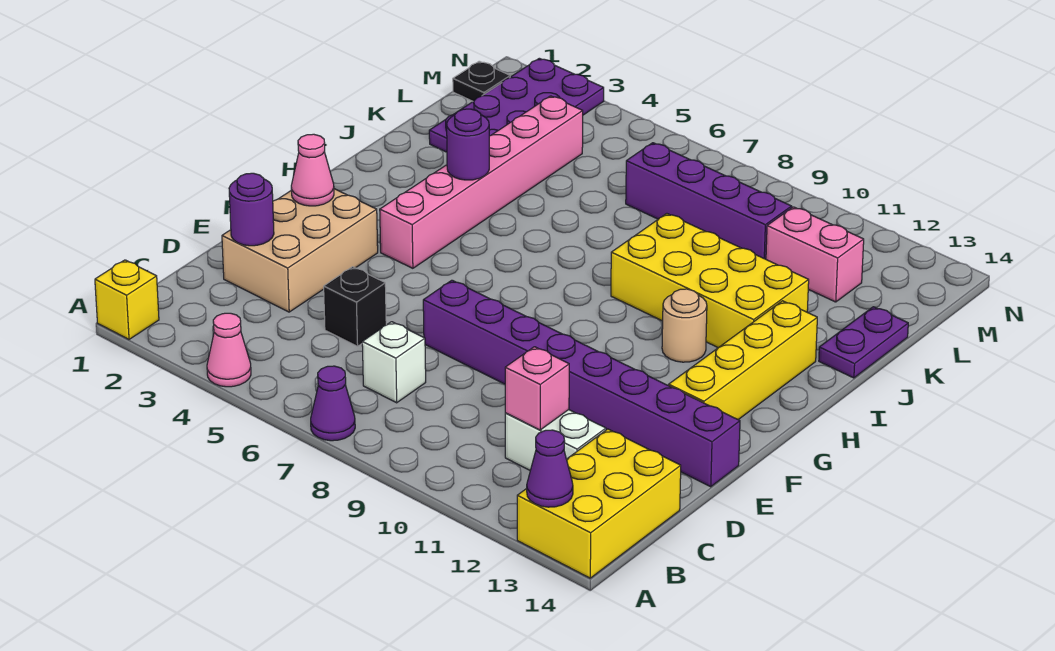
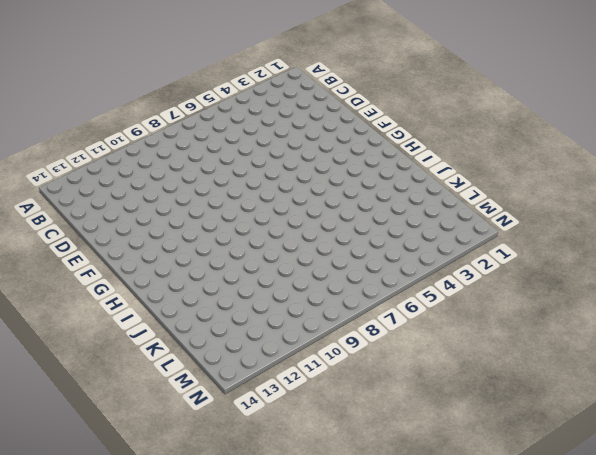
none -> yellow 1x1 brick [95,260,159,339]
none -> pink 1x1 cone [207,313,251,387]
none -> purple 1x1 cone [311,366,355,441]

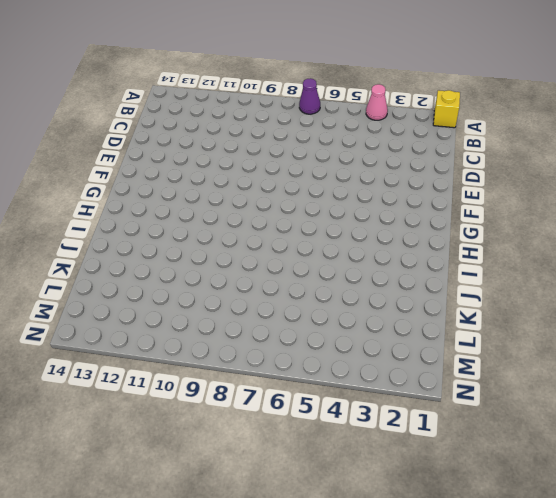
none -> yellow 2x3 brick [517,429,681,578]
none -> white 1x1 brick [362,322,426,403]
none -> white 1x2 brick [505,410,606,470]

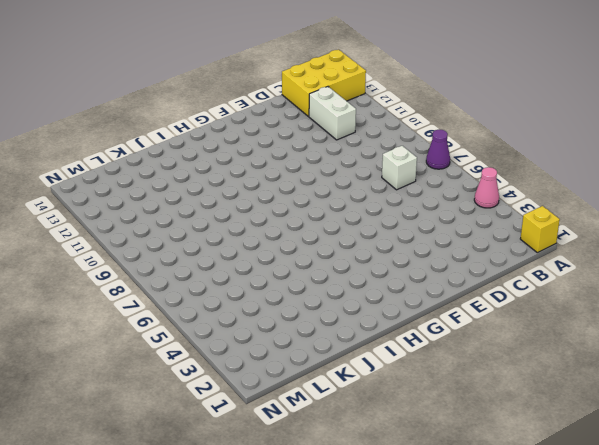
none -> tan 2x3 brick [222,189,378,312]
none -> black 1x1 brick [324,267,386,346]
none -> purple 1x8 brick [423,280,740,487]

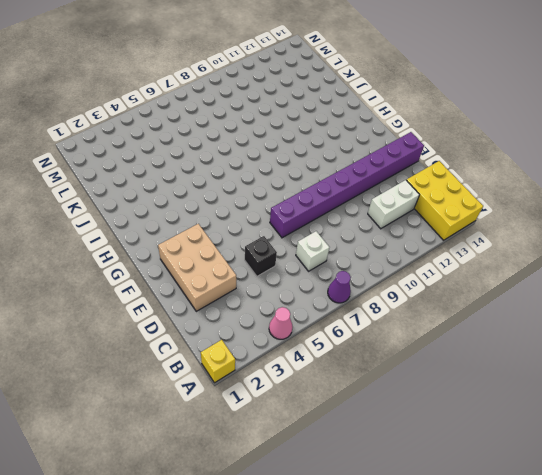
none -> yellow 1x4 brick [669,301,817,420]
none -> pink 1x6 brick [380,96,583,268]
none -> tan 1x1 round brick [662,289,707,362]

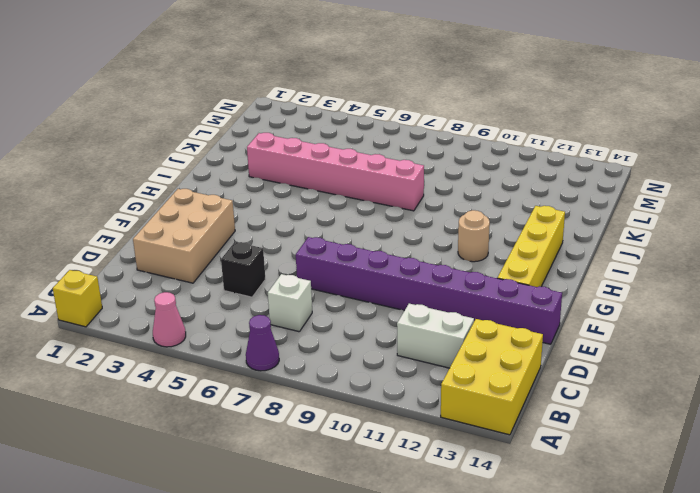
pink 1x6 brick [247,133,424,211] -> pink 1x6 brick turned to [380,96,583,268]
none -> yellow 2x4 brick [611,214,809,348]
none -> purple 1x2 plate [819,307,908,378]
none -> purple 2x4 plate [429,58,604,152]

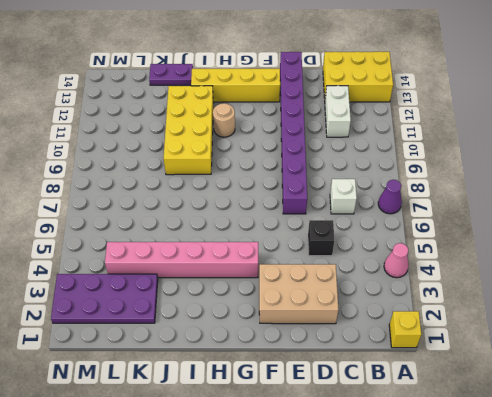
none -> purple 1x4 brick [626,143,792,259]
none -> pink 1x2 brick [766,207,864,302]
none -> black 1x1 plate [453,61,510,101]

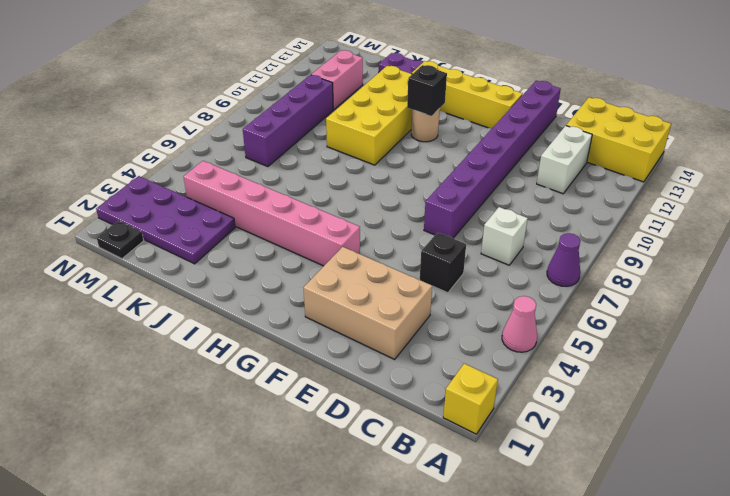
black 1x1 brick [407,65,447,116] -> none
none -> purple 1x1 cone [527,430,573,507]
none -> pink 1x1 brick [505,347,569,430]
none -> purple 1x1 round brick [229,173,274,246]

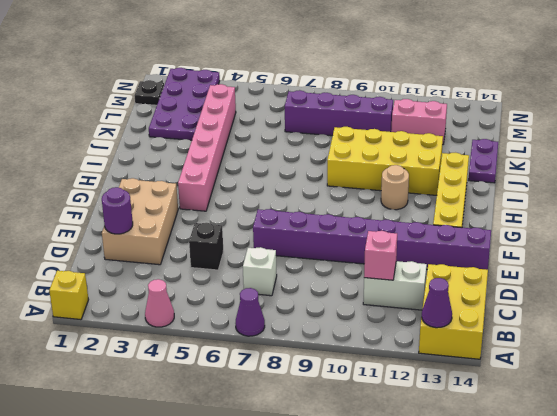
none -> pink 1x1 cone [291,134,334,206]
none -> purple 1x1 round brick [447,109,489,180]

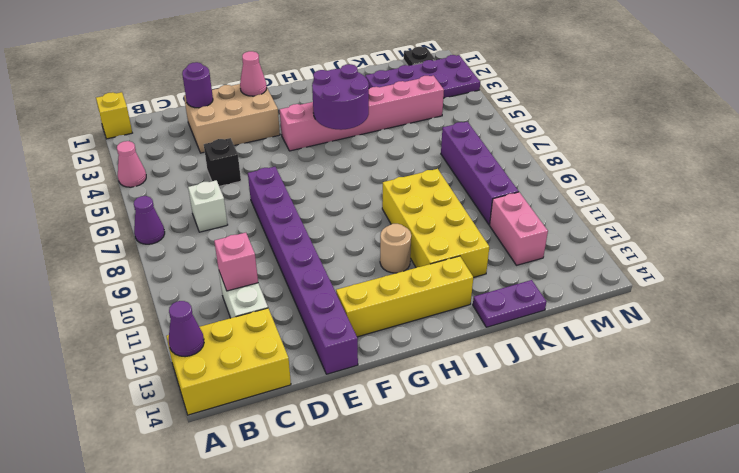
purple 2x2 round brick [312,64,369,130] -> purple 1x1 round brick [447,109,489,180]

